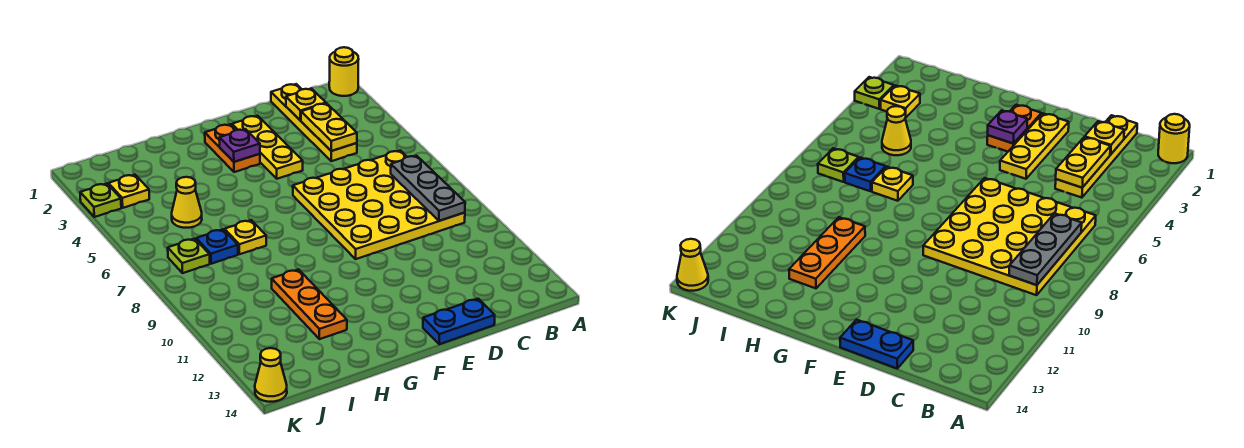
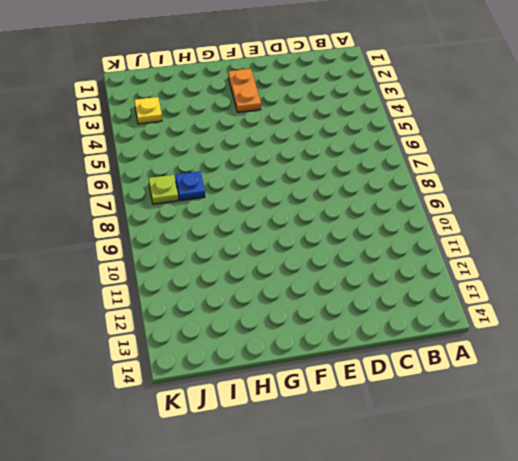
none -> yellow 1x1 round brick [329,47,359,96]
none -> yellow 4x4 plate [293,151,465,259]
none -> yellow 1x4 plate [271,84,357,161]

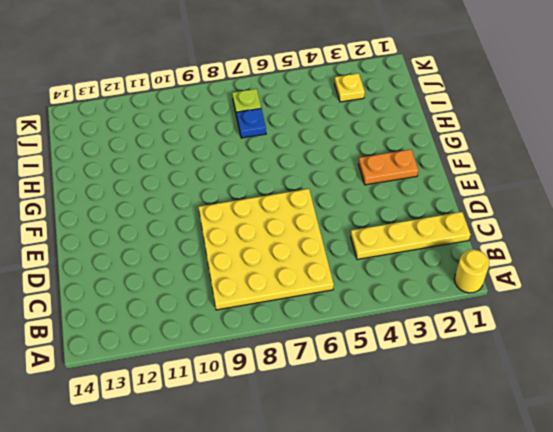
none -> blue 1x2 plate [423,299,495,344]
none -> yellow 1x3 plate [232,116,303,179]
none -> yellow 1x1 plate [224,220,266,254]

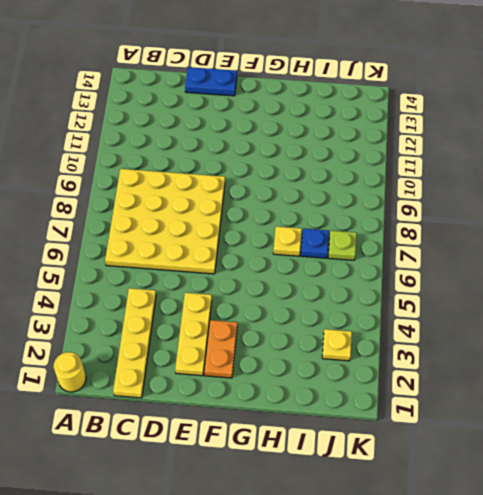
none -> orange 1x3 plate [272,269,347,339]
none -> yellow 1x1 cone [172,177,202,228]
none -> lime 1x1 plate [80,183,121,217]

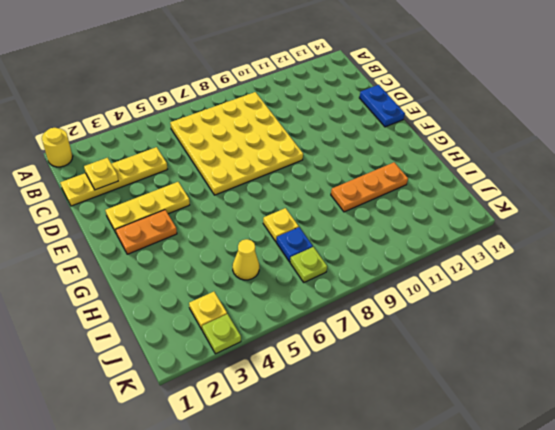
none -> yellow 1x1 cone [255,348,287,402]
none -> grey 1x3 plate [391,156,465,221]
none -> yellow 1x2 plate [301,103,357,151]

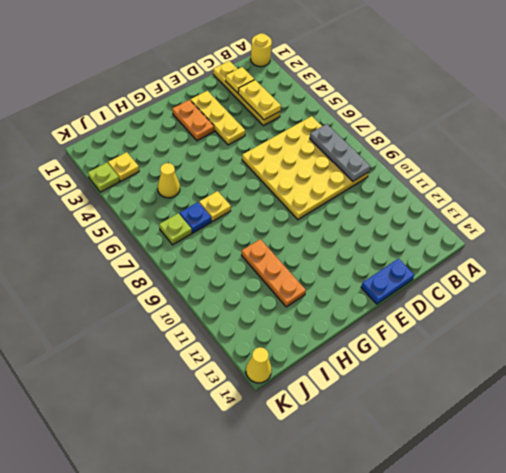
none -> purple 1x1 plate [219,129,260,162]

